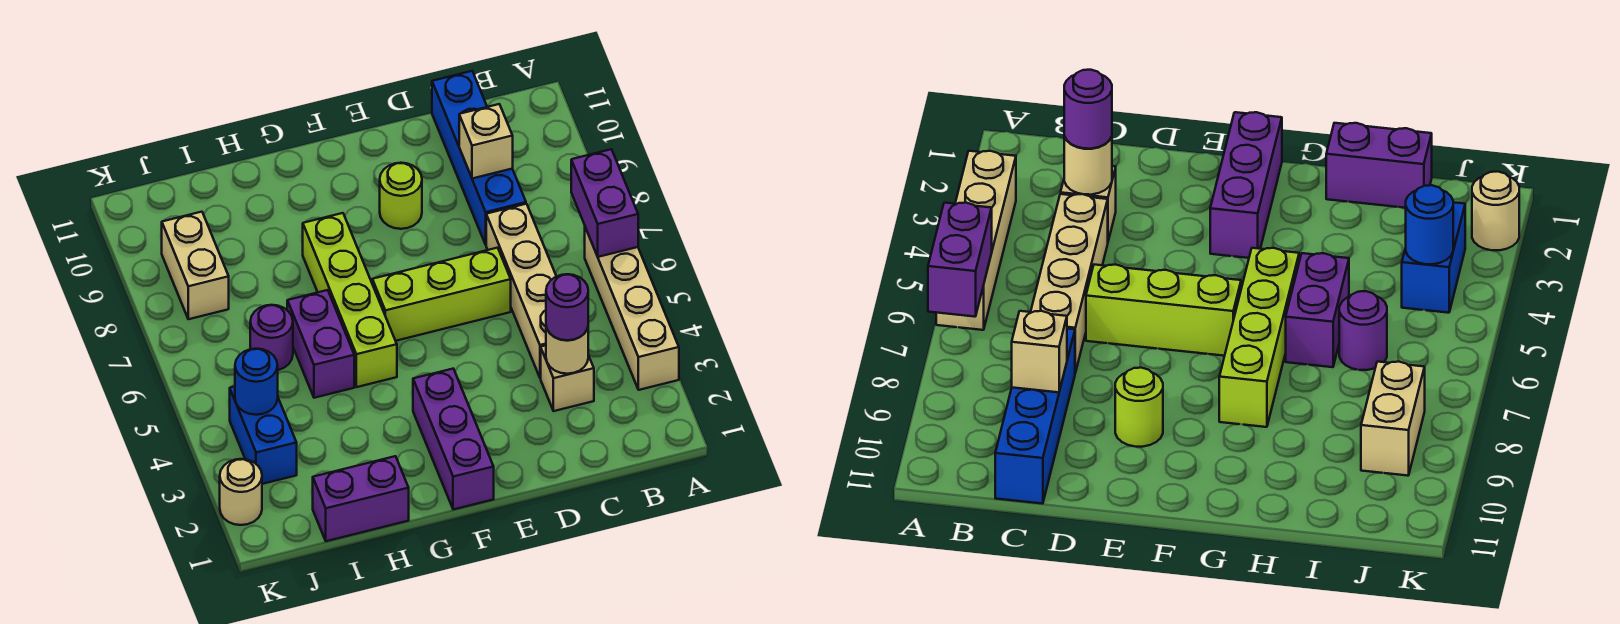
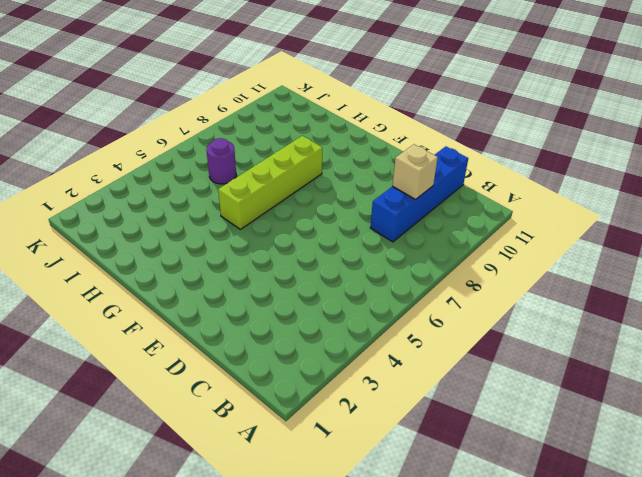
none -> tan 1x4 brick [585,227,679,390]
none -> tan 1x1 brick [541,345,594,411]
none -> tan 1x4 brick [486,204,556,378]

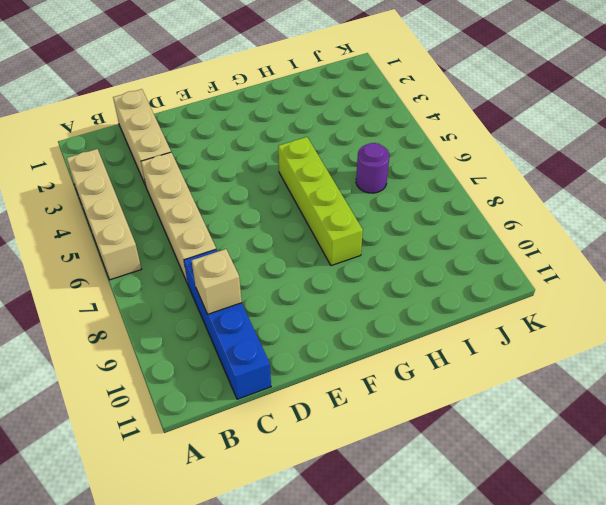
tan 1x3 brick [113,89,171,186] -> tan 1x1 brick [541,345,594,411]
none -> lime 1x3 brick [372,248,511,341]
none -> lime 1x1 round brick [380,163,422,229]
none -> purple 1x3 brick [413,369,494,510]

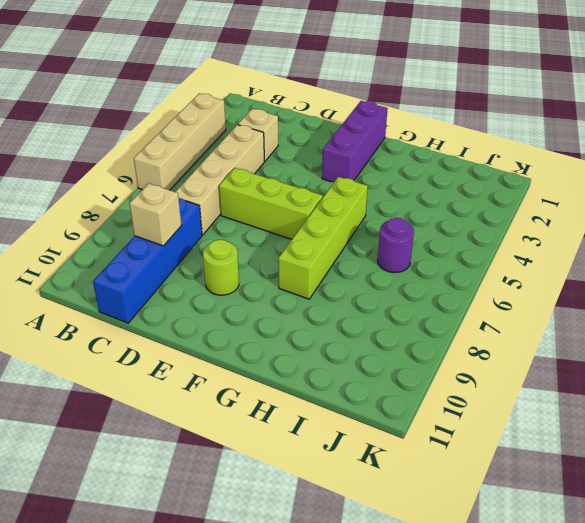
none -> purple 1x2 brick [313,456,409,541]
none -> purple 1x2 brick [287,290,354,398]
none -> blue 1x2 brick [230,386,297,484]

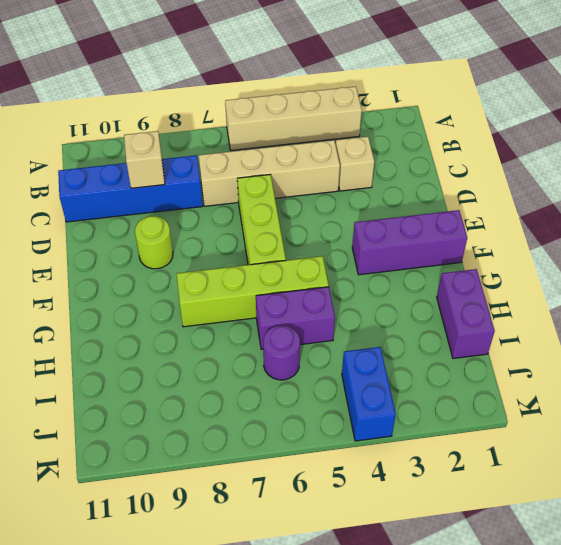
blue 1x2 brick [342,347,396,441] -> blue 1x2 brick turned to [230,386,297,484]
none -> tan 1x2 brick [162,212,229,319]
none -> tan 1x1 round brick [220,459,262,525]
none -> purple 1x2 brick [571,149,638,257]

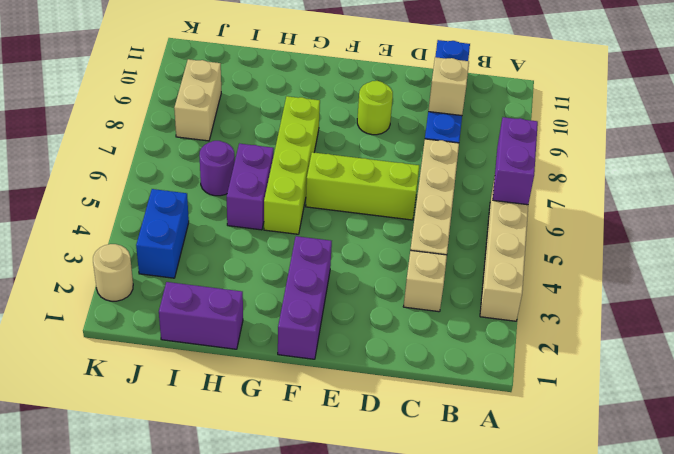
none -> tan 1x1 round brick [546,327,588,374]
none -> blue 1x1 round brick [235,349,278,415]
none -> purple 1x1 round brick [546,274,588,340]

